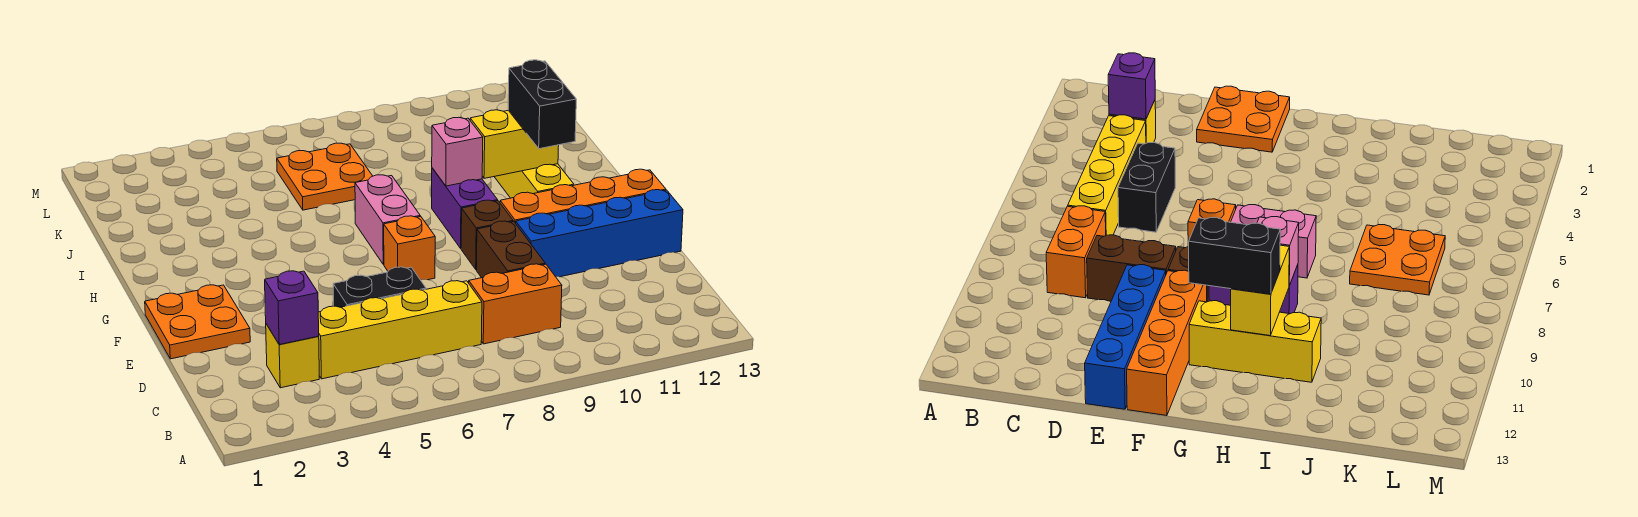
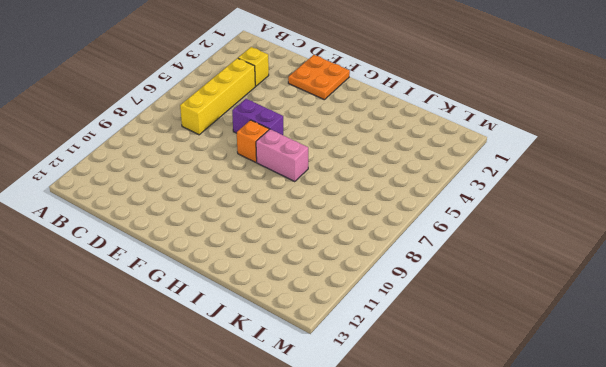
purple 1x2 brick [232,99,283,135] -> purple 1x2 brick moved to [432,168,498,248]
none -> orange 1x2 brick [469,264,562,344]
none -> black 1x2 brick [333,267,426,307]
none -> brown 1x2 brick [476,221,545,278]

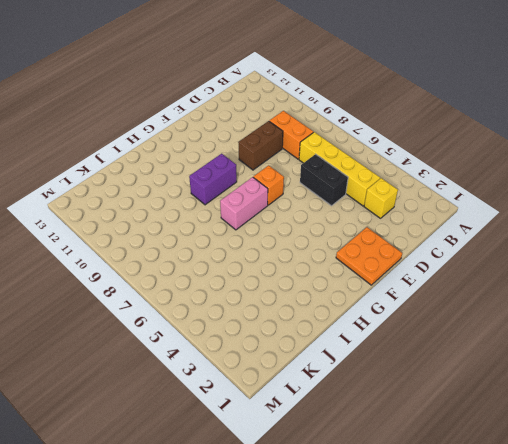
none -> blue 1x4 brick [516,190,683,277]
none -> brown 1x1 brick [461,200,513,270]
none -> orange 1x4 brick [500,169,666,223]

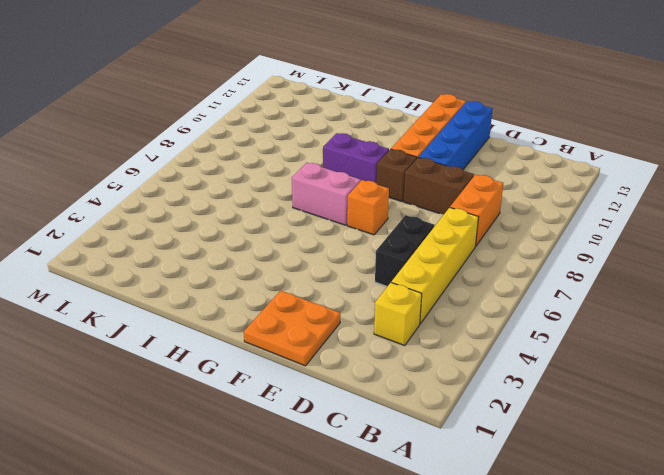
none -> yellow 1x3 brick [494,164,574,198]
none -> orange 2x2 plate [277,143,372,210]
none -> purple 1x1 brick [265,271,319,344]

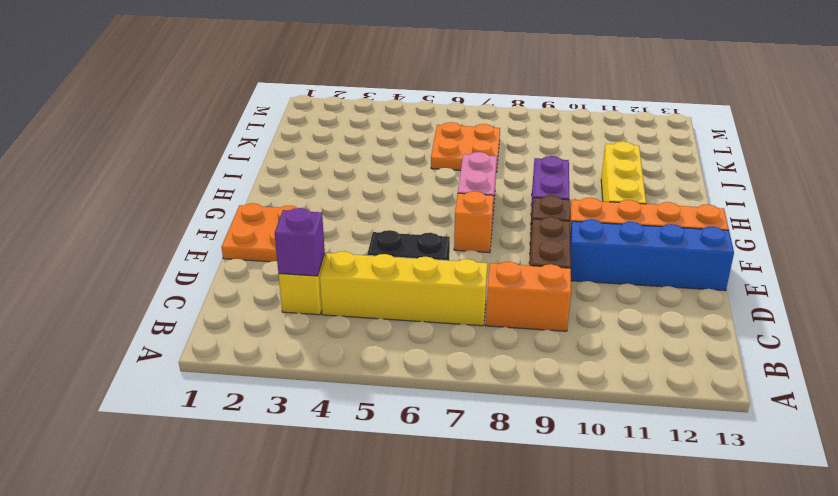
none -> pink 1x1 brick [432,117,483,186]
none -> yellow 1x2 brick [470,110,559,178]
none -> black 1x2 brick [508,60,576,149]

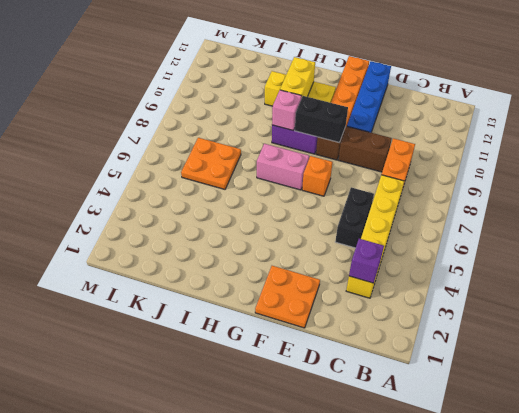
black 1x2 brick [295,96,348,143] -> black 1x2 brick moved to [508,60,576,149]

